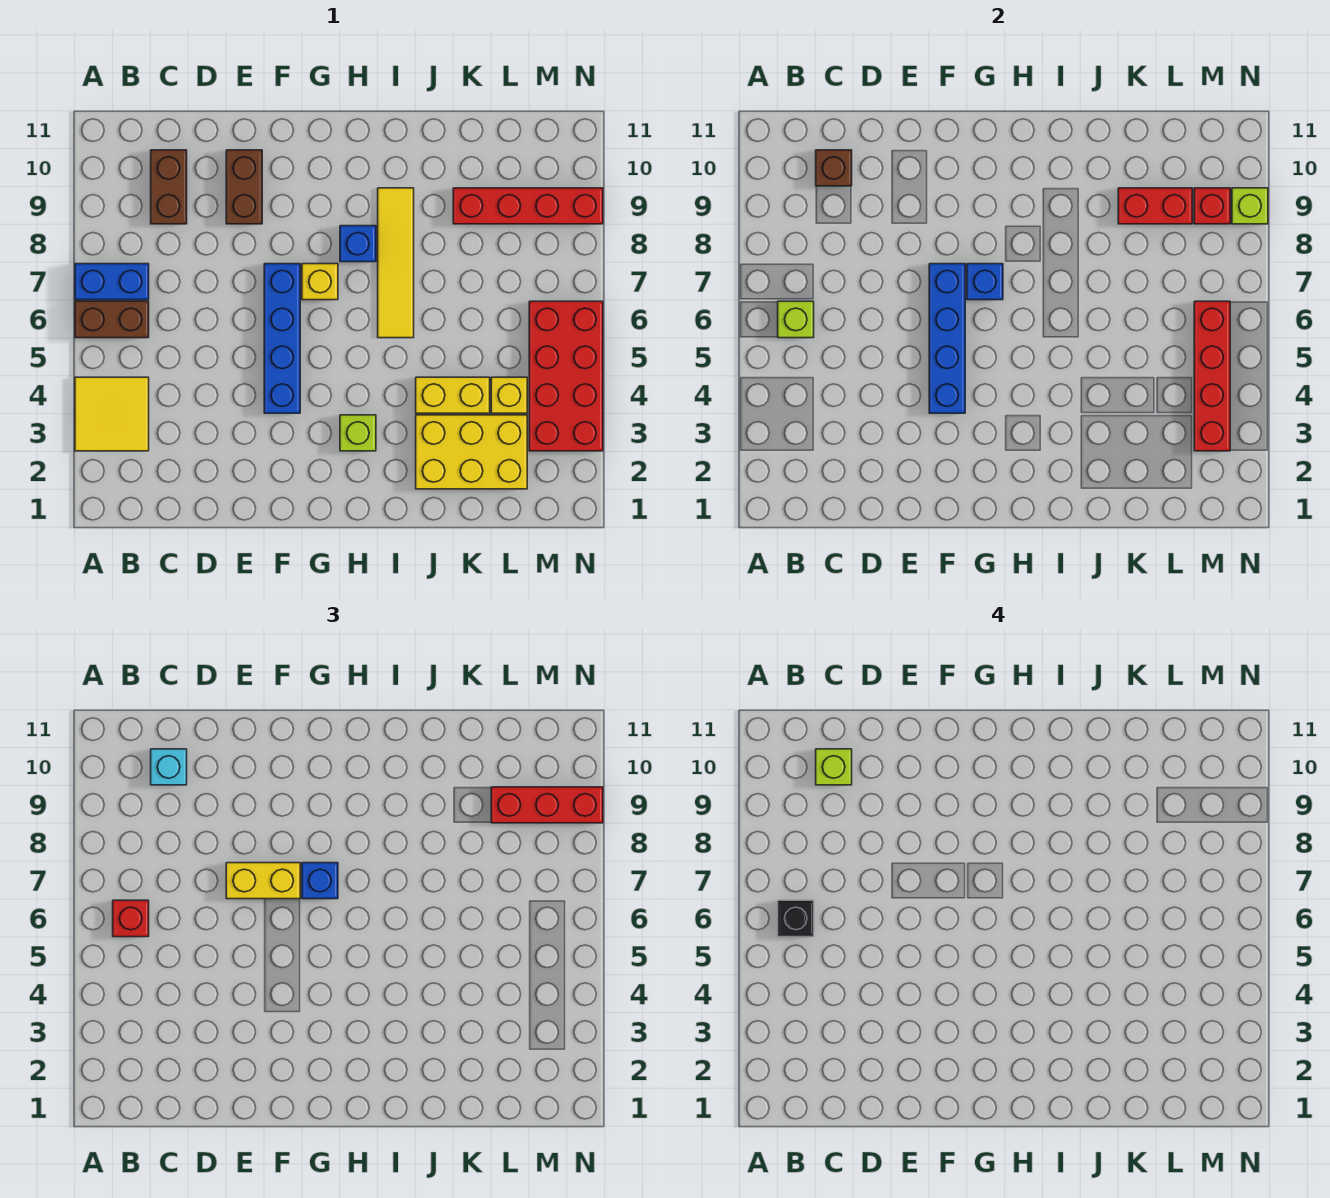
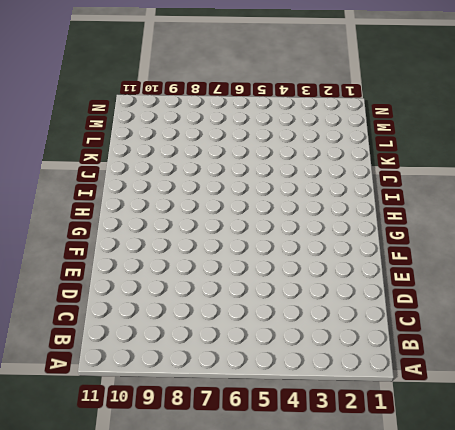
none -> yellow 2x2 tile [75,377,149,451]
none -> brown 1x2 brick [75,301,149,338]
none -> blue 1x2 brick [75,264,149,300]
none -> brown 1x2 brick [151,150,187,224]

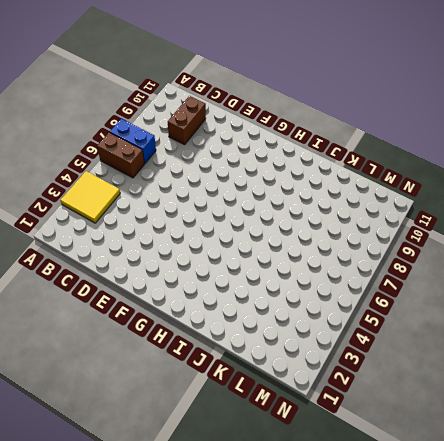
none -> brown 1x2 brick [226,150,262,224]
none -> blue 1x4 brick [264,264,300,413]
none -> yellow 1x1 brick [302,264,338,300]
none -> lime 1x1 brick [340,415,376,451]

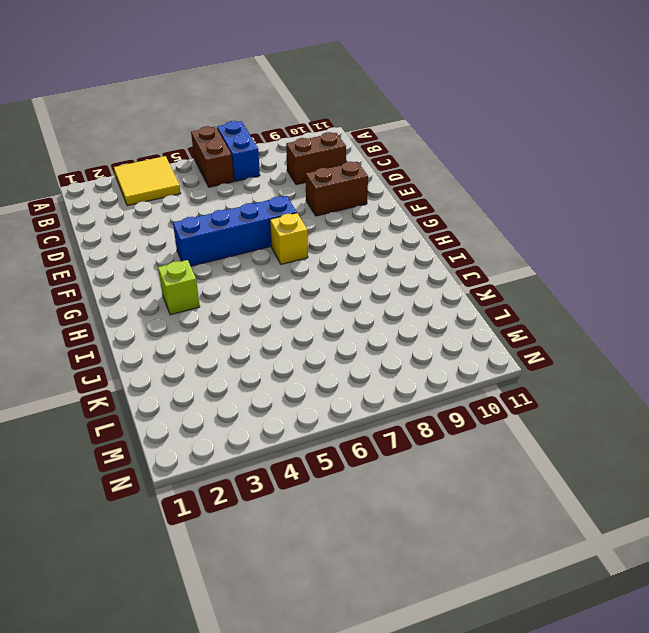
none -> blue 1x1 brick [340,226,376,262]
none -> yellow 1x4 tile [378,188,414,338]
none -> yellow 2x3 brick [416,415,527,489]
none -> yellow 1x2 brick [416,377,490,413]

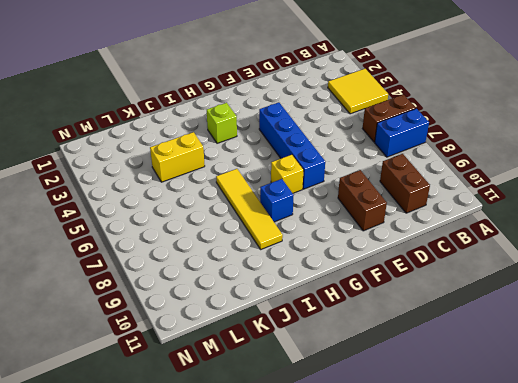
none -> yellow 2x3 brick [416,415,527,489]
none -> red 1x4 brick [453,188,603,224]
none -> yellow 1x1 brick [491,377,527,413]
none -> red 2x4 brick [529,301,603,451]

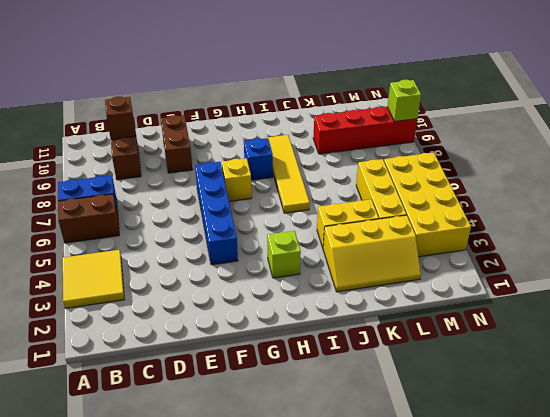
yellow 2x3 slope [323,215,421,292] -> yellow 2x3 brick [416,415,527,489]
yellow 1x3 brick [356,159,407,219] -> yellow 1x1 brick [491,377,527,413]
yellow 2x4 brick [384,153,471,257] -> red 2x4 brick [529,301,603,451]
none -> lime 1x1 brick [778,301,814,338]
none -> blue 1x4 brick [929,264,965,413]
none -> blue 1x1 brick [967,264,1003,300]
none -> red 1x2 brick [1118,188,1192,224]

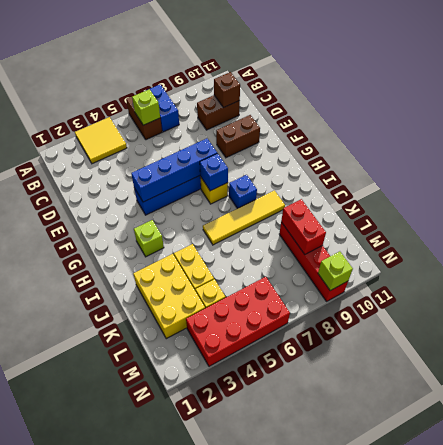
none -> red 1x4 brick [1194,301,1230,451]
none -> red 1x1 brick [1194,188,1230,224]
none -> red 1x1 brick [113,900,149,937]
none -> cyan 1x1 brick [151,749,187,785]

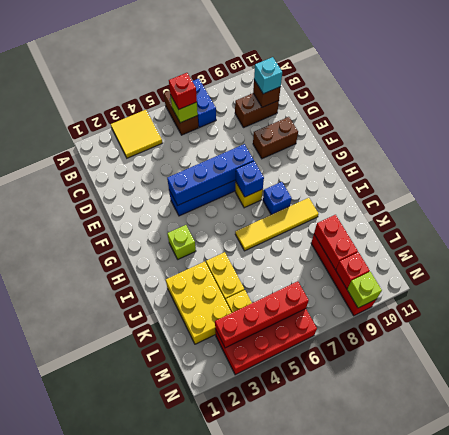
none -> yellow 1x2 brick [226,863,300,899]
none -> blue 1x1 brick [302,863,338,899]
none -> red 1x3 brick [491,787,603,823]
none -> black 1x1 brick [778,900,814,937]

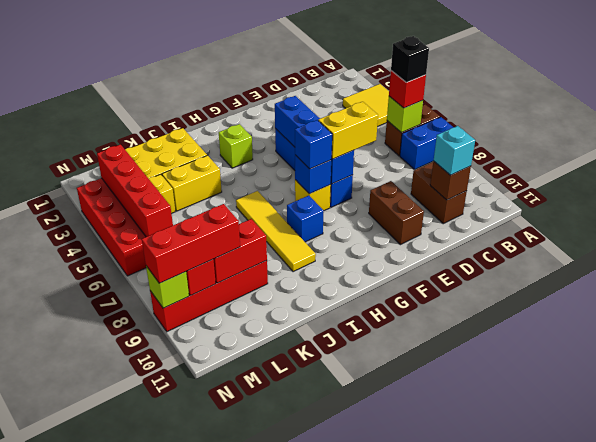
none -> lime 1x1 brick [816,749,852,785]

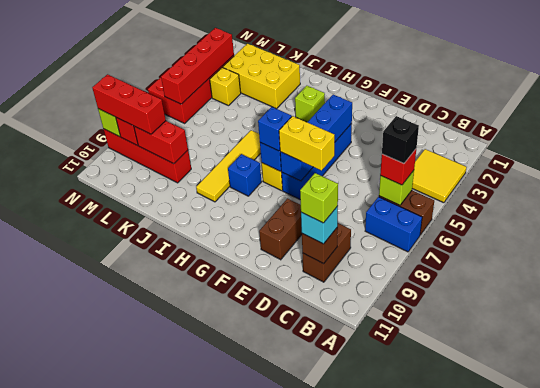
none -> yellow 1x2 brick [416,377,490,413]

